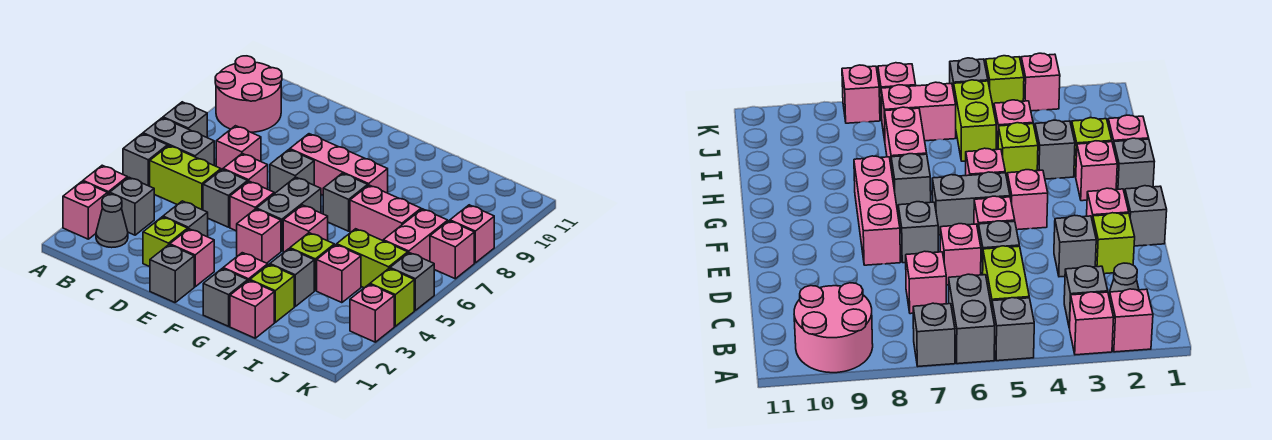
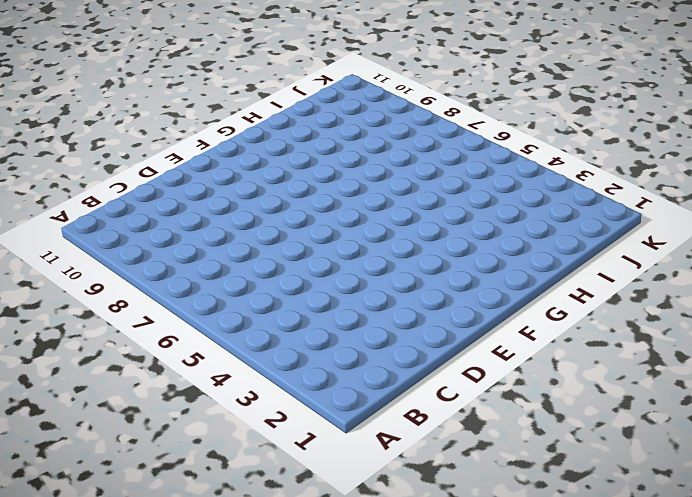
none -> pink 1x1 brick [63,181,107,239]
none -> pink 1x1 brick [83,165,127,195]
none -> grey 1x1 brick [123,134,167,186]
none -> grey 1x2 brick [143,118,214,165]

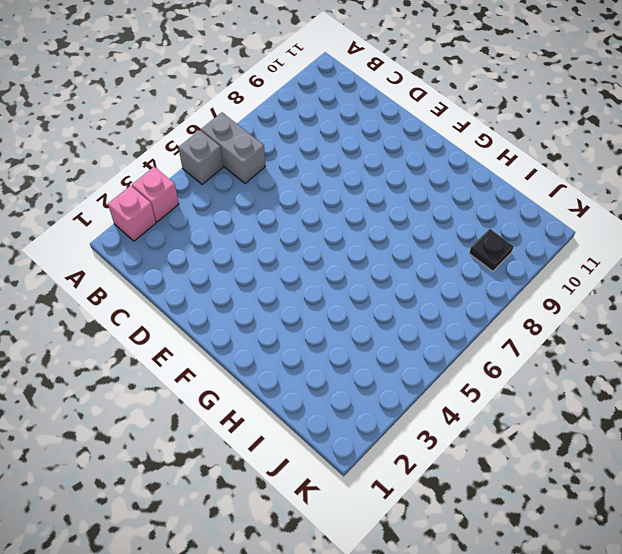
black 1x1 plate [469,229,514,271] -> none
none -> grey 1x1 brick [163,102,207,137]
none -> pink 2x2 round brick [215,56,282,132]
none -> grey 1x1 cone [96,195,128,248]
none -> grey 1x1 brick [110,177,154,235]

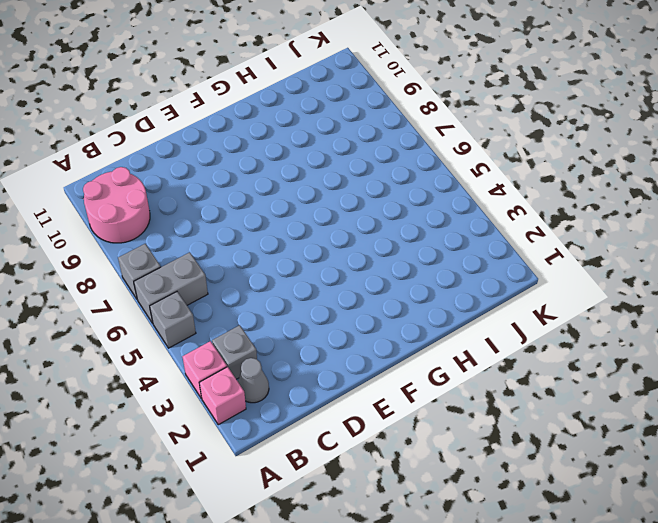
none -> lime 1x2 brick [150,146,221,210]
none -> pink 1x1 brick [216,126,261,170]
none -> lime 1x1 brick [143,217,188,267]
none -> grey 1x1 brick [163,201,208,237]

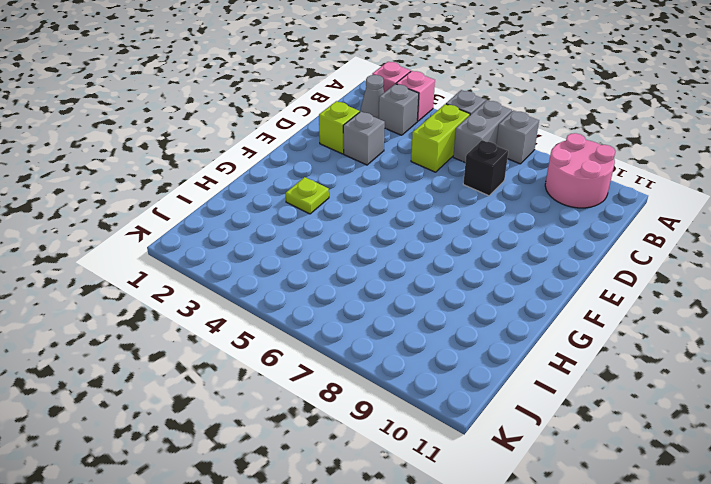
black 1x1 brick [463,140,508,196] -> pink 1x1 brick [216,126,261,170]
lime 1x1 plate [286,177,329,214] -> none
none -> grey 1x1 brick [203,169,248,227]
none -> pink 1x1 brick [223,153,268,189]
none -> grey 1x1 brick [150,245,194,302]
none -> pink 1x1 brick [170,229,214,287]

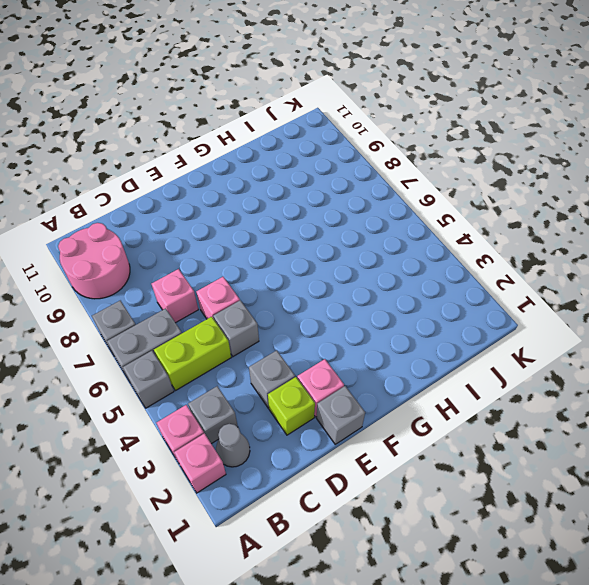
none -> pink 1x1 brick [230,181,274,231]
none -> grey 1x1 brick [270,150,314,194]
none -> pink 1x3 brick [290,134,388,195]
none -> pink 1x1 brick [237,209,281,263]

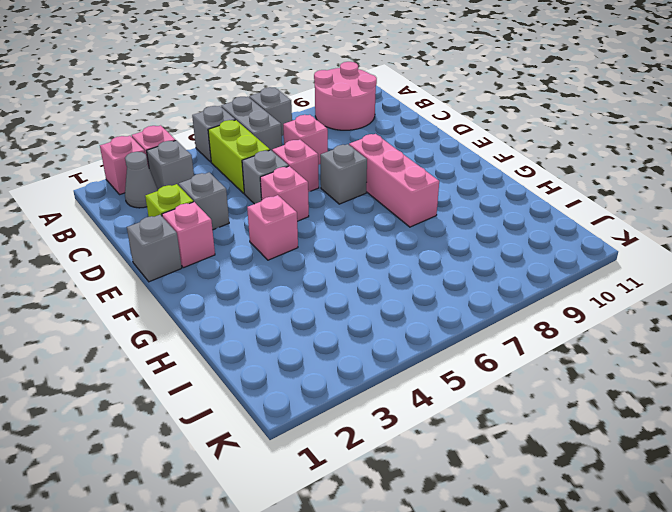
none -> grey 1x2 brick [257,177,321,251]
none -> grey 1x1 brick [203,268,248,326]
none -> pink 1x1 brick [223,253,268,281]
none -> pink 1x1 brick [283,205,328,252]

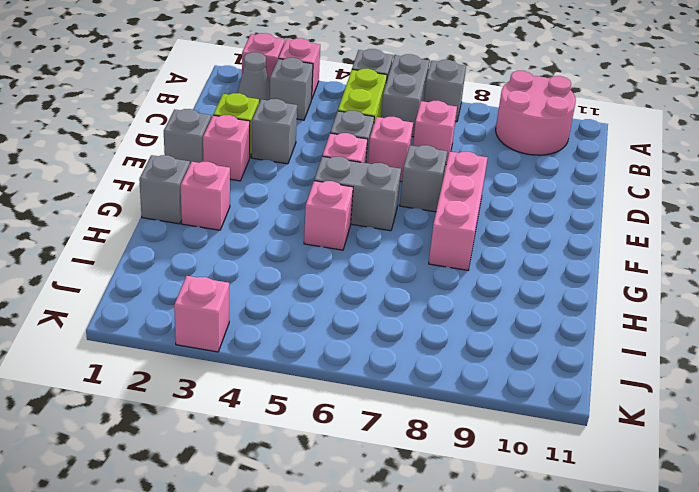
none -> pink 1x1 brick [237,209,281,263]
none -> grey 1x1 brick [323,173,368,231]
none -> pink 1x1 brick [230,280,274,338]
none -> lime 1x1 brick [250,265,294,322]

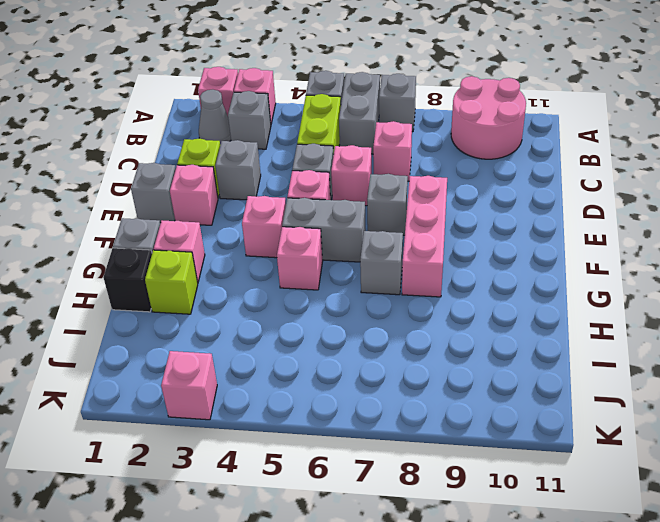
black 1x1 brick [103,248,152,312] -> pink 1x1 brick [230,280,274,338]
none -> grey 1x1 brick [270,249,314,306]
none -> lime 1x1 brick [290,233,334,291]
none -> pink 1x2 brick [350,185,421,241]
none -> pink 1x1 brick [317,245,361,303]

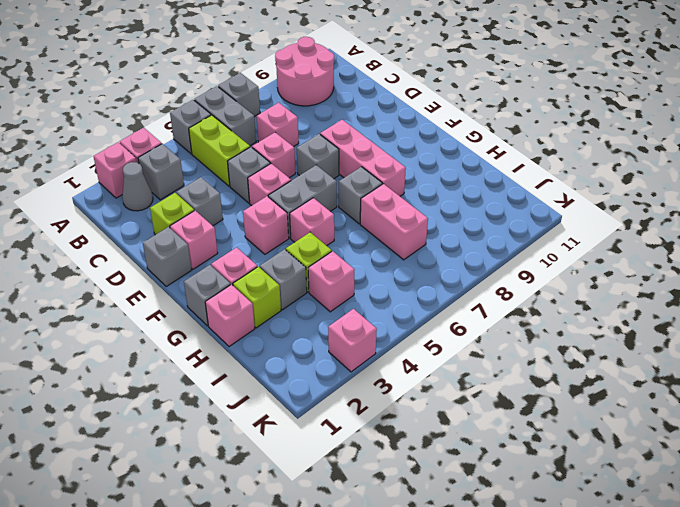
none -> lime 1x2 brick [337,229,408,288]
none -> pink 1x2 brick [383,209,448,261]
none -> lime 1x1 brick [370,268,414,326]
none -> grey 1x1 brick [390,253,434,310]

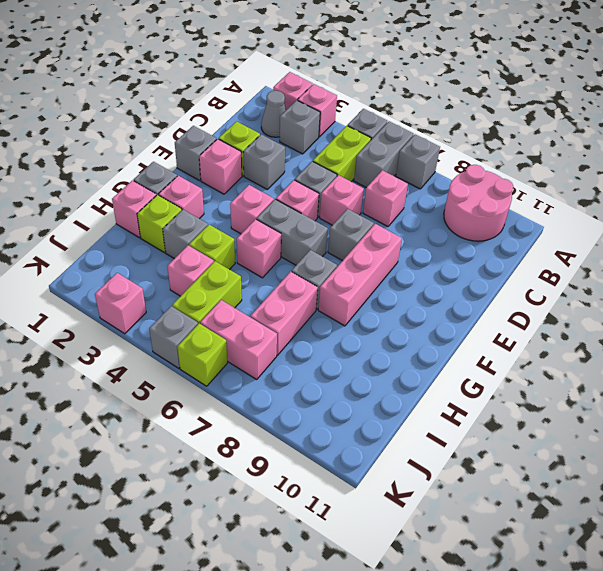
lime 1x1 brick [178,323,227,386] -> lime 1x1 brick moved to [370,268,414,326]
none -> pink 1x1 brick [430,221,474,279]
none -> pink 1x1 brick [450,205,494,263]

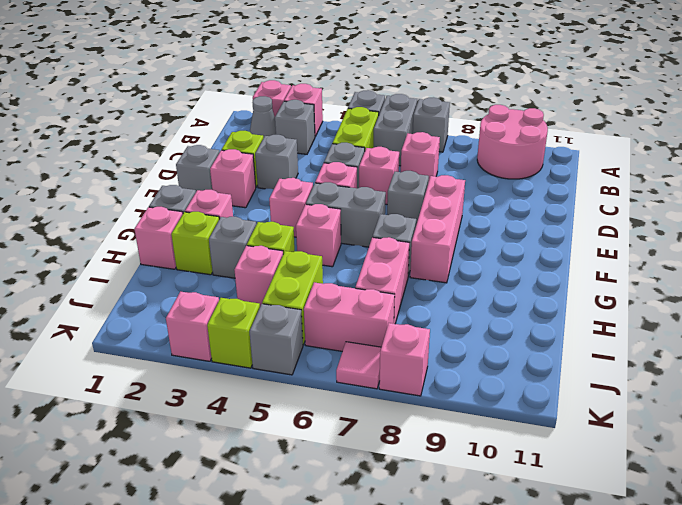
pink 1x1 tile [336,342,381,389] -> pink 1x1 brick [430,221,474,279]

